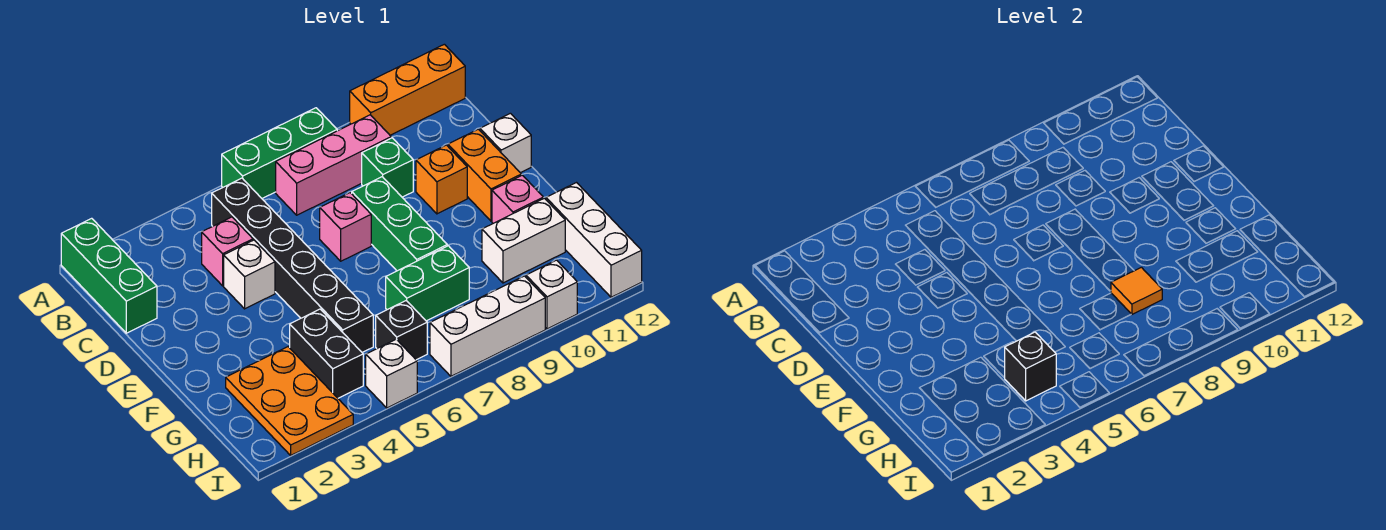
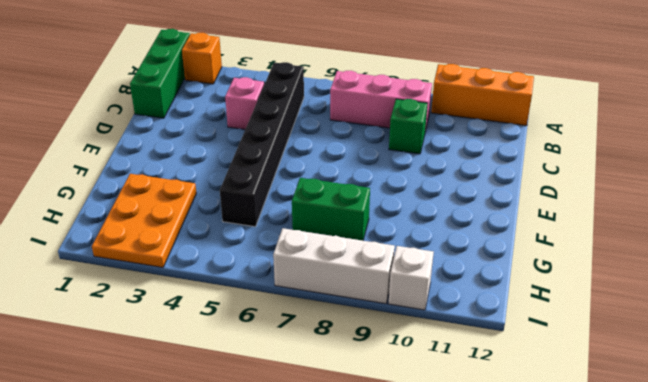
orange 1x1 brick [182,33,222,84] -> orange 1x1 brick moved to [416,145,467,214]
none -> green 1x3 brick [222,108,337,198]
none -> white 1x1 brick [224,240,275,309]
none -> pink 1x1 brick [320,193,371,261]

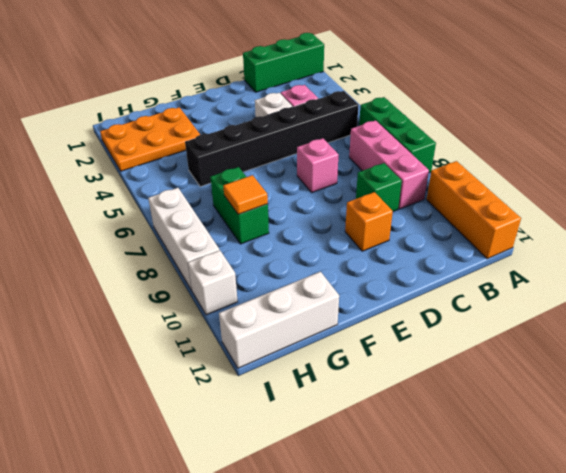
none -> green 1x3 brick [352,177,447,271]
none -> orange 1x2 brick [448,129,521,221]
none -> white 1x1 brick [480,113,531,173]

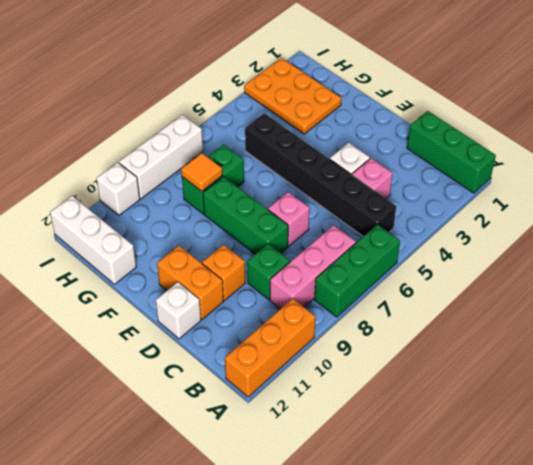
none -> pink 1x1 brick [492,175,543,223]
none -> black 1x2 brick [290,309,363,398]
none -> white 1x2 brick [482,198,565,283]

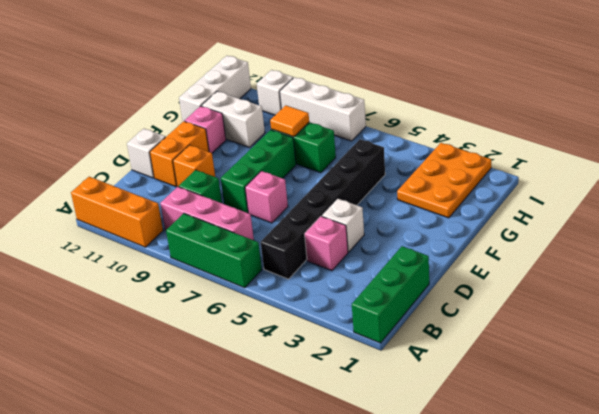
none -> black 1x2 brick [290,309,363,398]
none -> black 1x1 brick [376,301,427,360]
none -> white 1x1 brick [366,339,417,408]

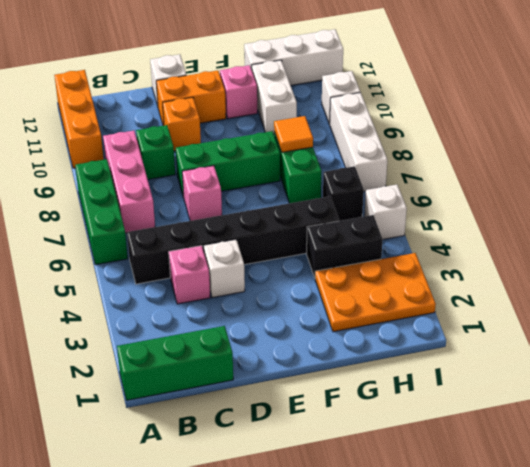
none -> black 1x1 brick [1005,332,1056,401]

